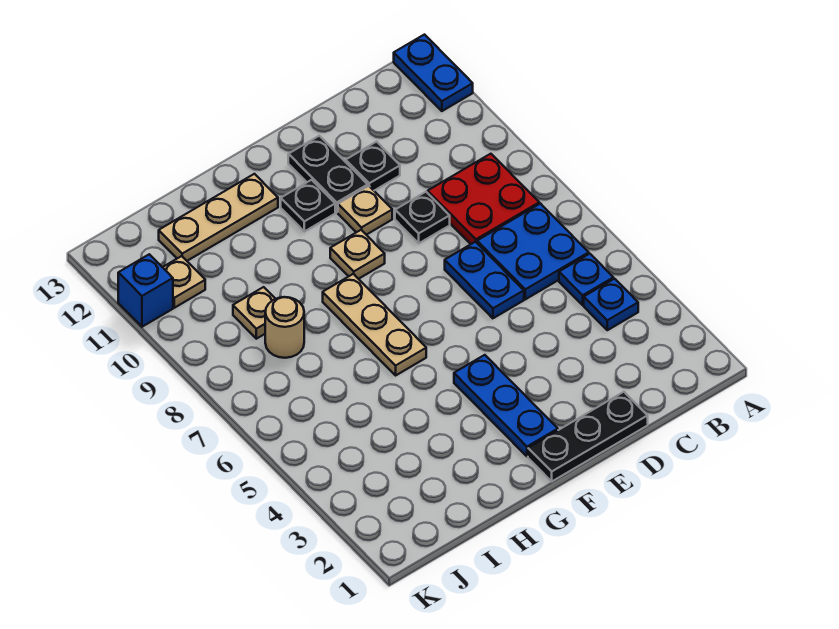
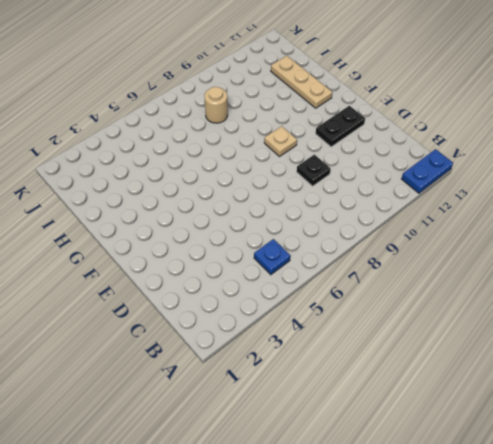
none -> blue 1x1 plate [584,279,638,330]
none -> blue 2x2 plate [477,204,589,299]
none -> red 2x2 plate [428,154,539,244]

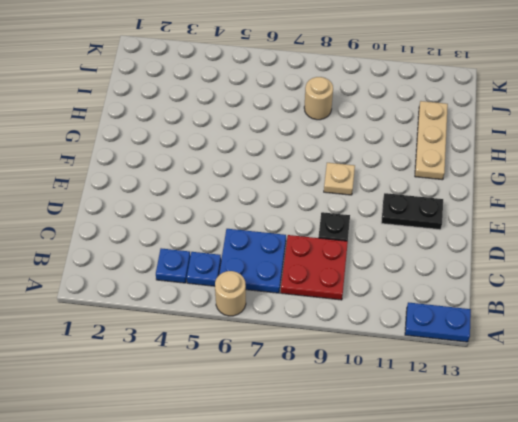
tan 1x1 round brick [215,271,246,316] -> none
none -> black 1x3 plate [528,392,648,481]
none -> blue 1x2 plate [445,242,524,318]
none -> black 1x1 plate [346,142,400,190]

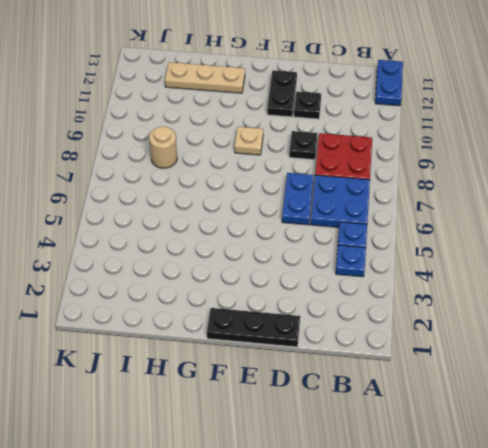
none -> tan 1x1 plate [338,186,392,235]
none -> blue 1x3 plate [454,355,558,456]
none -> black 1x1 plate [281,180,335,231]

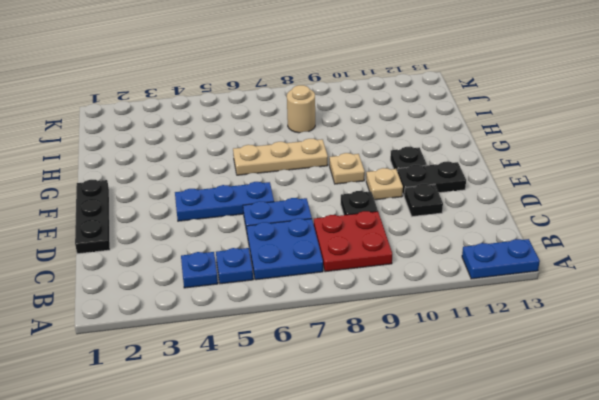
blue 1x3 plate [175,182,274,221] -> blue 1x3 plate moved to [454,355,558,456]
none -> tan 1x3 plate [159,174,278,261]
none -> tan 1x1 plate [233,287,275,339]
none -> tan 1x1 plate [163,256,205,308]

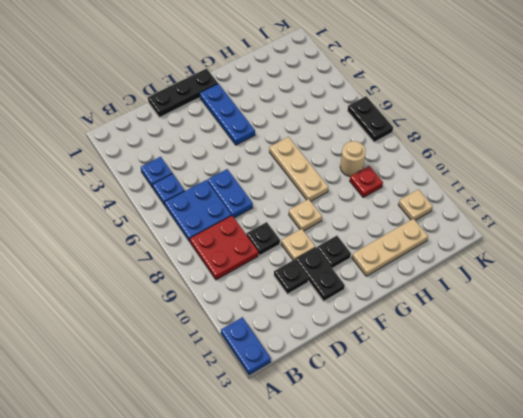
red 1x1 plate [350,166,383,197] -> tan 1x1 plate [233,287,275,339]
black 1x2 plate [348,96,393,142] -> none
none -> blue 1x1 brick [118,254,173,327]

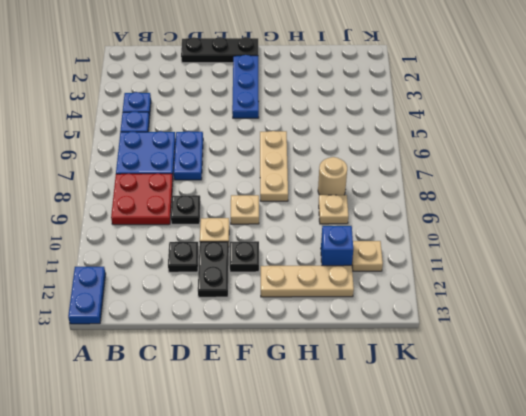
blue 1x1 brick [321,226,353,266] -> blue 1x1 brick moved to [118,254,173,327]

